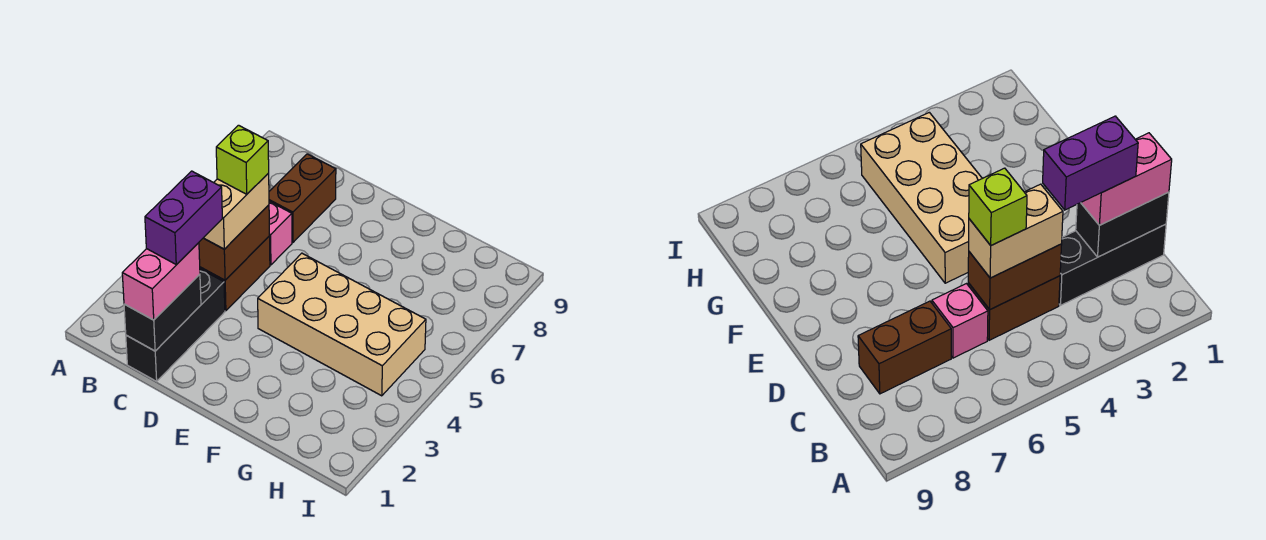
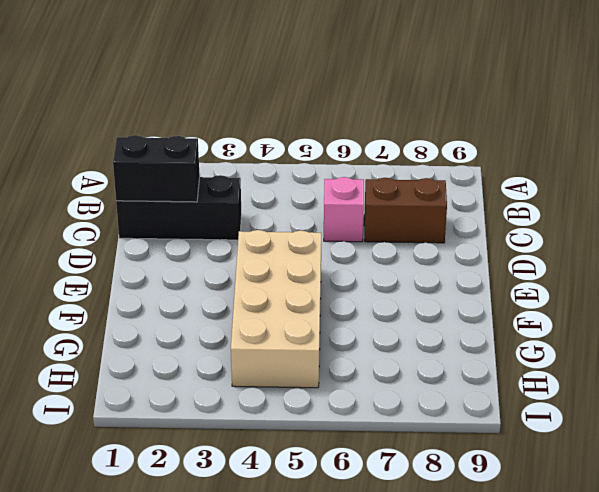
none -> brown 1x2 brick [200,236,270,311]
none -> brown 1x2 brick [199,205,269,280]

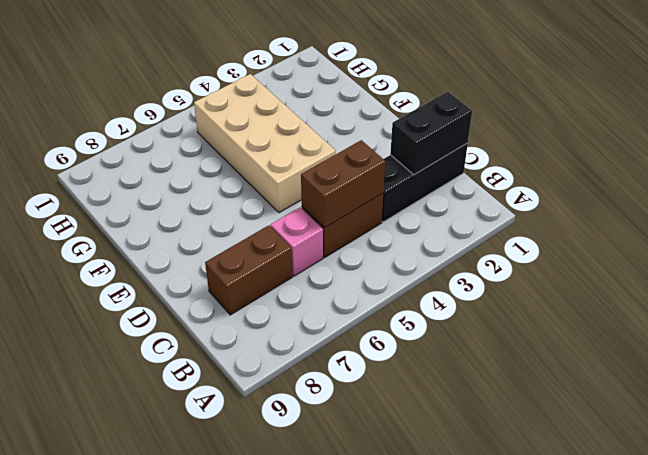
none -> pink 1x2 brick [122,243,200,320]
none -> tan 1x2 brick [204,173,269,249]

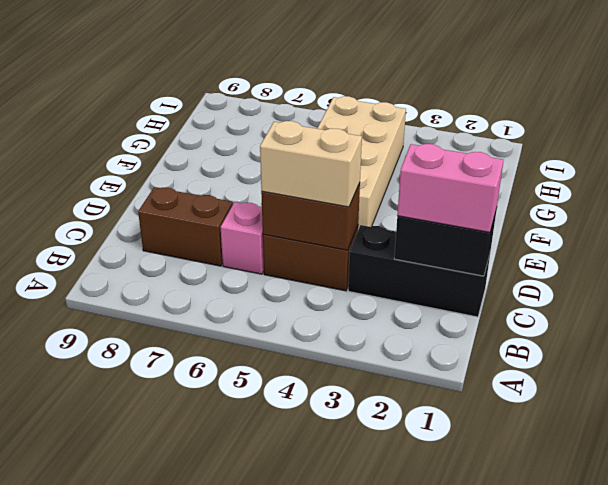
none -> purple 1x2 brick [145,171,222,265]
none -> lime 1x1 brick [216,125,269,194]

